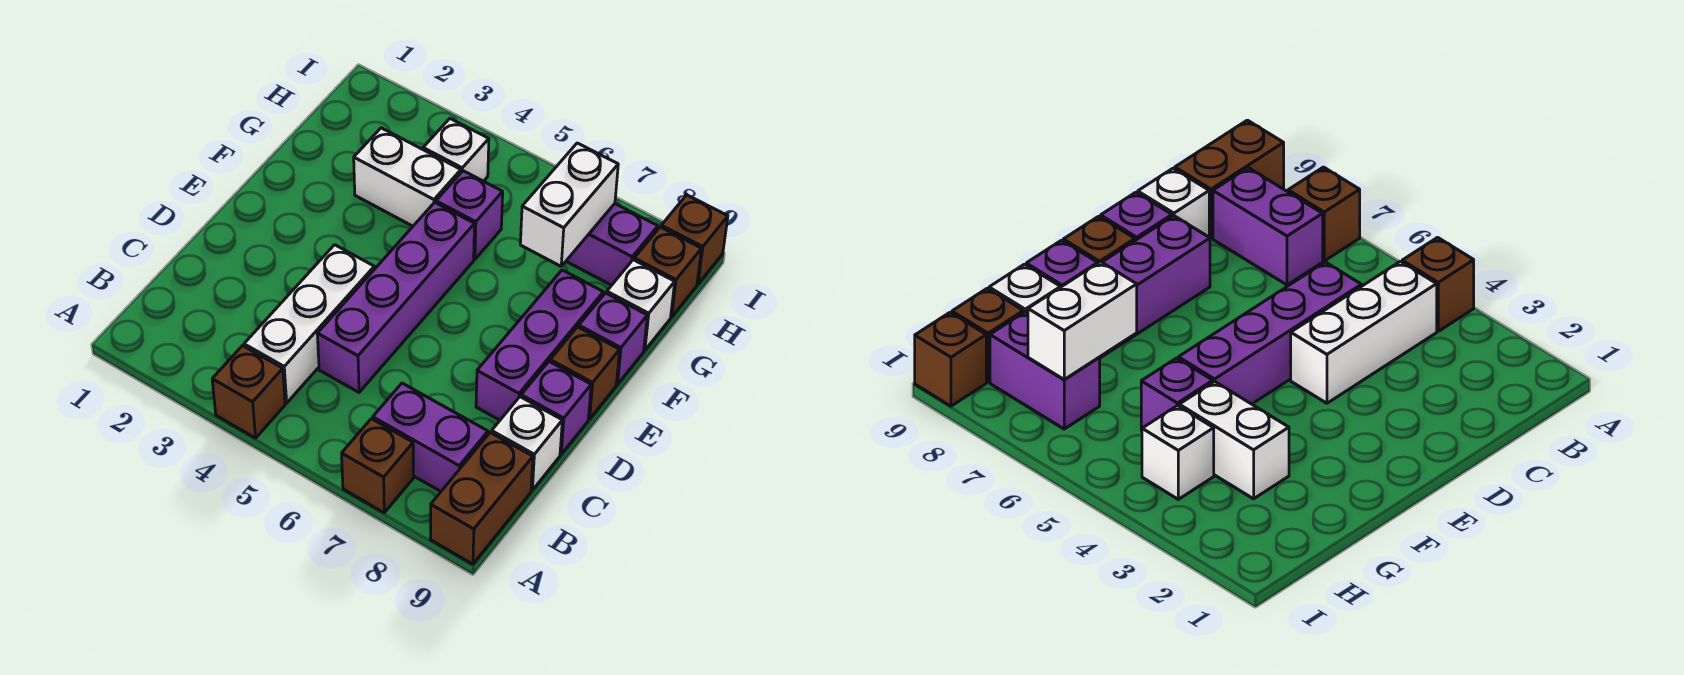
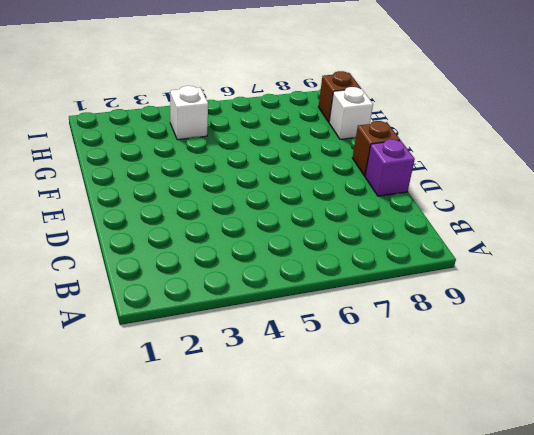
none -> brown 1x1 brick [212,346,285,438]
none -> brown 1x1 brick [342,419,413,513]
none -> brown 1x2 brick [430,432,533,564]

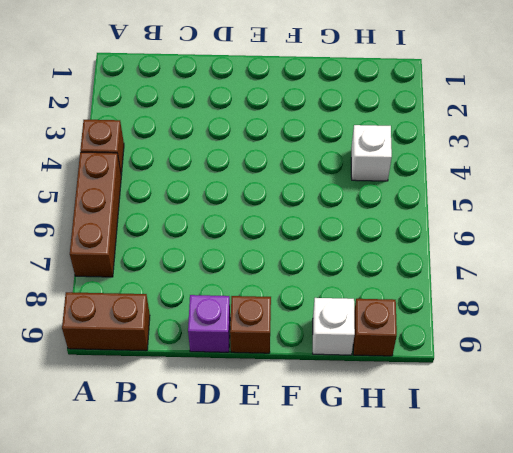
brown 1x3 brick [70,152,121,277] -> brown 1x1 brick [342,419,413,513]
none -> white 1x3 brick [244,245,374,403]
none -> purple 1x2 brick [373,383,488,491]
none -> purple 1x4 brick [317,202,475,392]

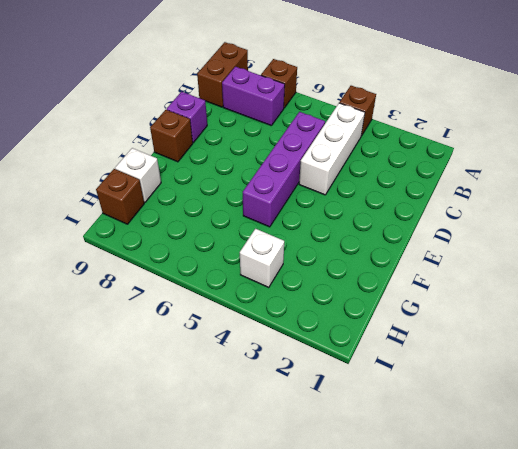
none -> white 1x1 brick [492,397,562,490]
none -> purple 1x3 brick [476,270,603,420]
none -> purple 1x1 brick [579,293,647,384]

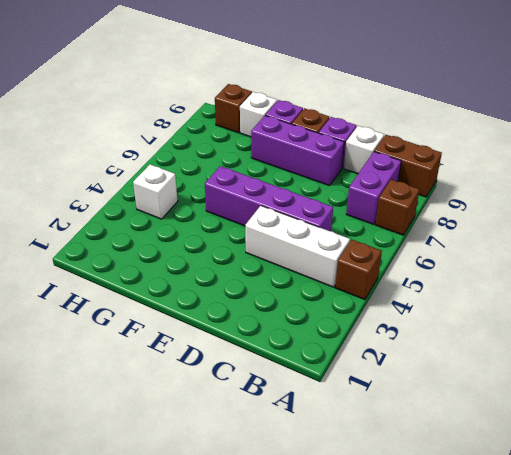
none -> white 1x2 brick [354,128,461,226]
none -> purple 1x1 brick [436,171,503,259]
none -> purple 1x2 brick [566,204,658,285]

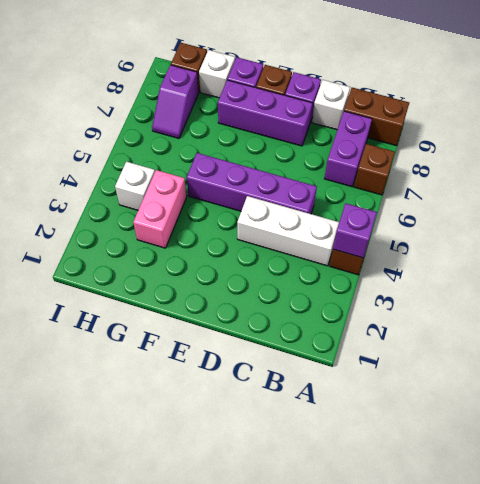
purple 1x1 brick [333,203,377,258] -> purple 1x1 brick moved to [436,171,503,259]
pink 1x2 brick [133,170,187,248] -> white 1x2 brick [354,128,461,226]
purple 1x2 slope [152,65,199,138] -> purple 1x2 brick [566,204,658,285]
none -> brown 1x1 brick [661,195,728,284]
none -> white 1x2 brick [520,143,618,266]

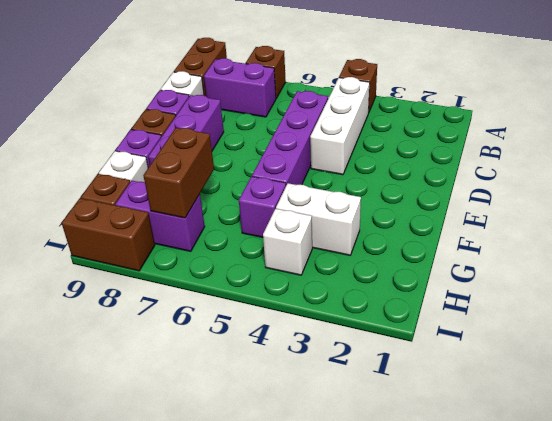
brown 1x2 brick [143,128,214,218] -> white 1x2 brick [520,143,618,266]
brown 1x2 brick [62,198,155,271] -> brown 1x1 brick [661,195,728,284]

